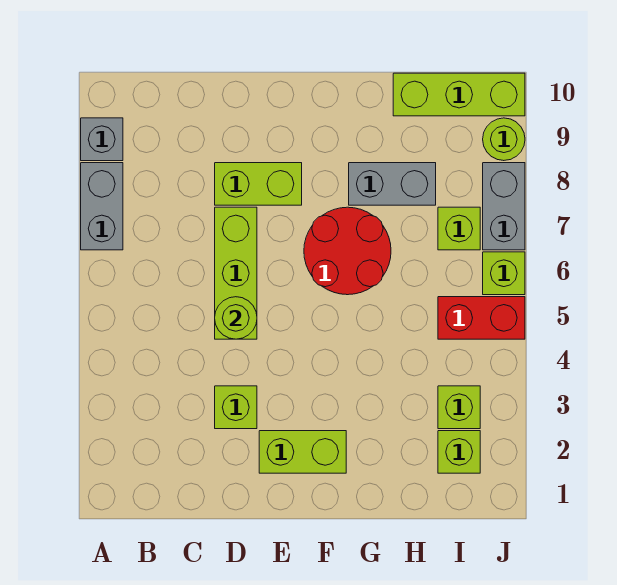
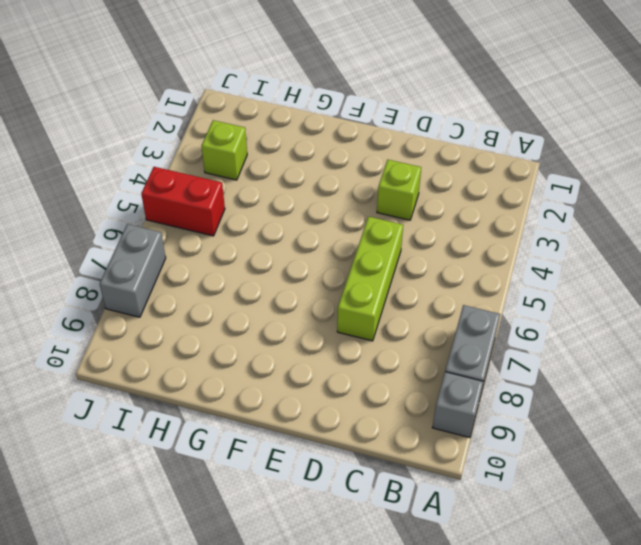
none -> lime 1x2 brick [215,163,302,205]
none -> lime 1x2 brick [259,431,346,473]
none -> red 2x2 round brick [304,207,391,295]

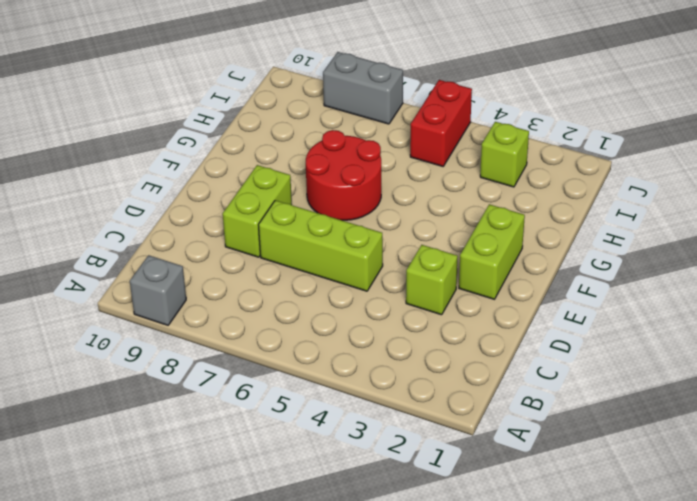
none -> grey 1x2 brick [81,163,123,250]
none -> grey 1x2 brick [349,163,436,205]
none -> lime 1x3 brick [393,73,525,116]

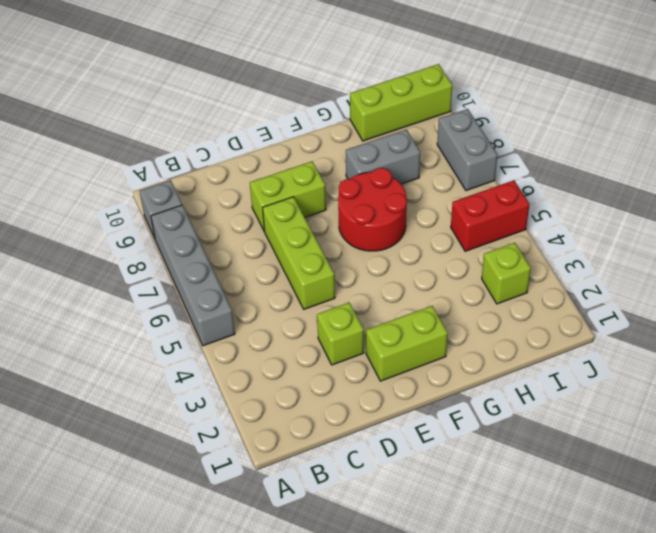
grey 1x4 brick [151,205,235,346] -> grey 1x2 brick [81,163,123,250]
none -> lime 1x1 brick [438,431,480,473]
none -> lime 1x1 brick [438,207,480,250]
none -> lime 1x1 brick [483,252,525,295]

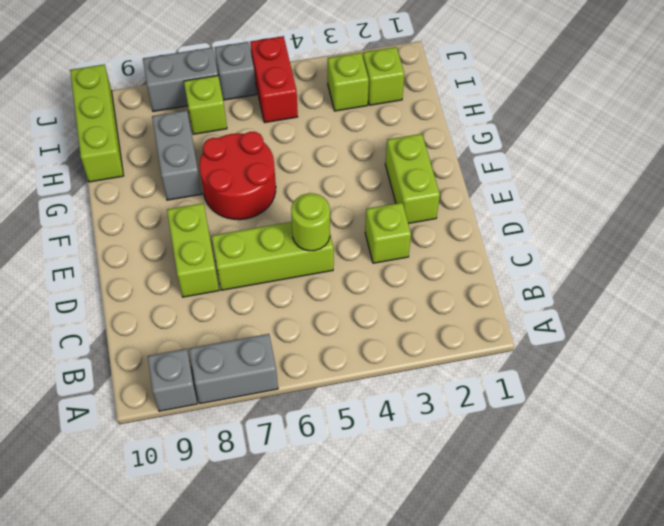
grey 1x1 brick [215,42,256,100] -> lime 1x1 brick [483,252,525,295]
none -> lime 1x1 round brick [483,118,525,161]

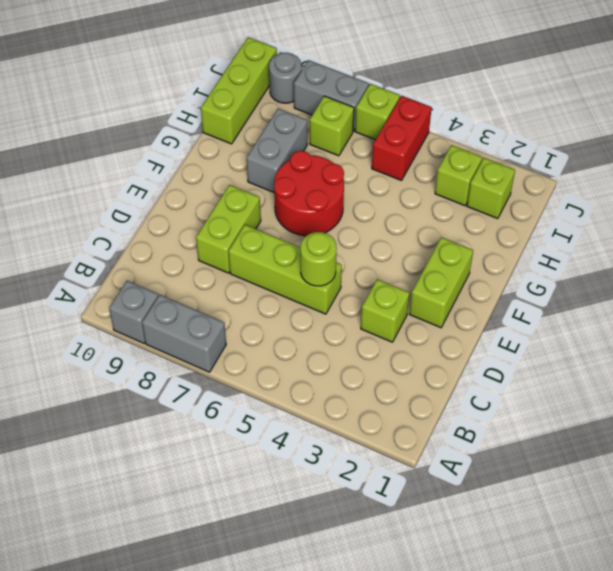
grey 1x1 round brick [269,53,301,103] -> lime 1x1 round brick [483,118,525,161]

